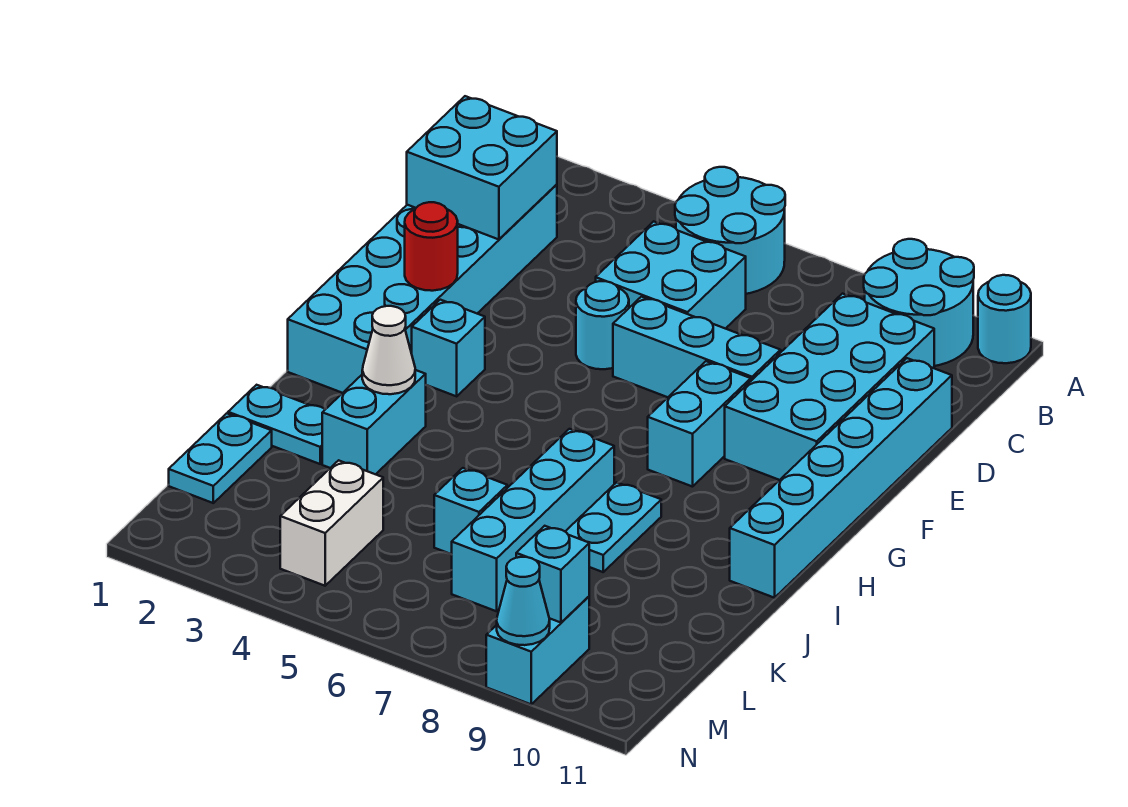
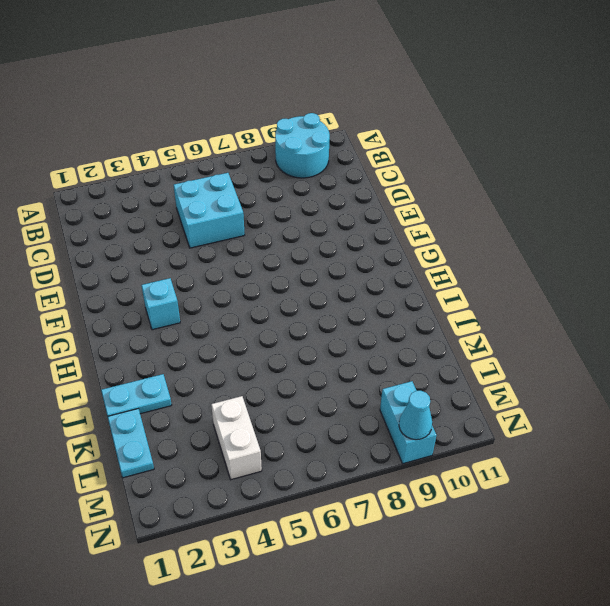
none -> cyan 2x2 round brick [675,167,785,294]
none -> cyan 1x1 round brick [978,275,1031,363]
none -> cyan 2x6 brick [288,184,557,393]

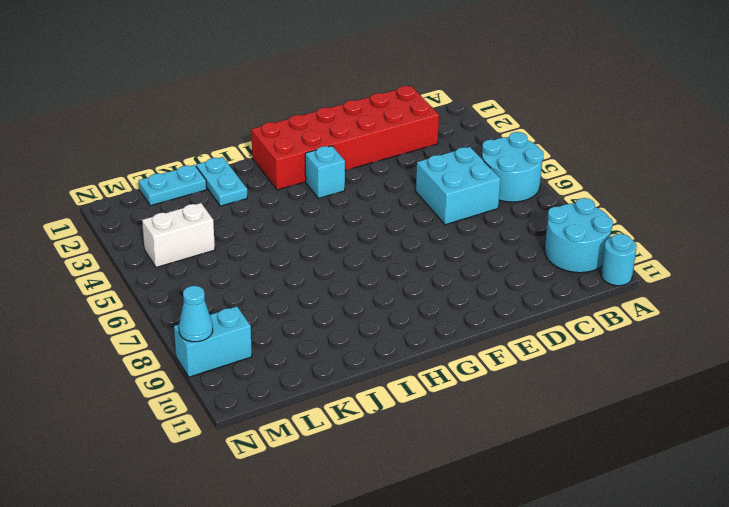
red 2x6 brick [251,86,439,190] -> cyan 2x6 brick [288,184,557,393]
none -> cyan 2x4 brick [725,294,934,480]
none -> cyan 1x6 brick [730,358,952,598]
none -> cyan 1x1 round brick [576,281,629,369]

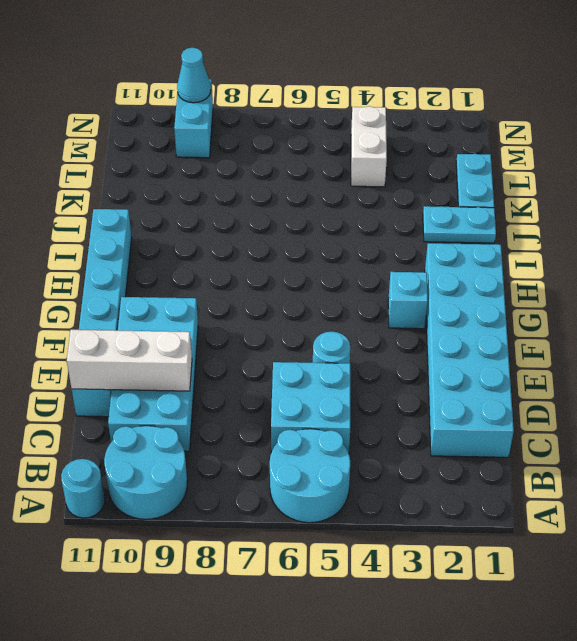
white 1x3 brick [67,330,192,391] -> none
none -> cyan 1x3 brick [613,297,781,397]
none -> cyan 1x2 brick [648,361,751,487]
none -> cyan 1x2 brick [322,370,426,474]

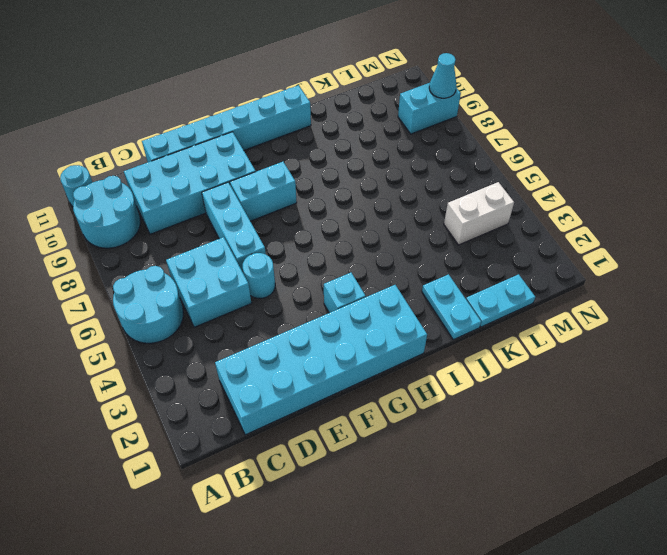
none -> cyan 1x2 brick [322,370,426,474]
none -> cyan 1x4 brick [451,429,614,611]
none -> cyan 1x2 plate [565,482,661,572]

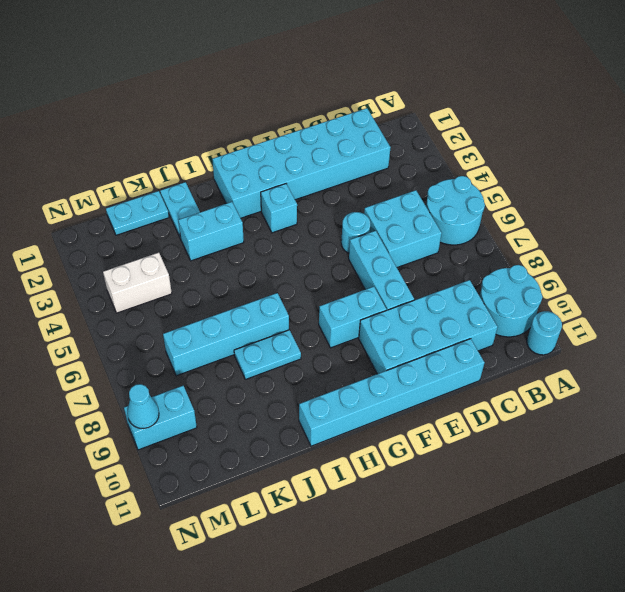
none -> cyan 1x1 brick [434,468,507,554]
none -> cyan 2x2 brick [407,96,557,239]
none -> red 1x1 round brick [405,202,458,291]

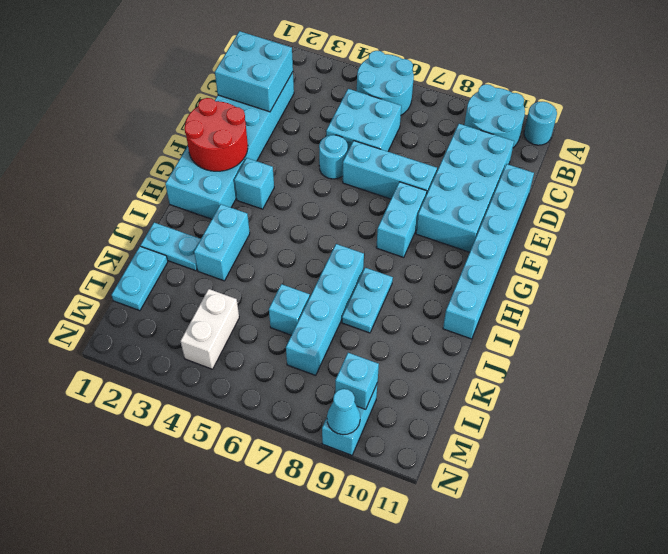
red 2x2 round brick [184,98,248,171] -> red 1x1 round brick [405,202,458,291]
none -> white 1x1 cone [362,306,415,394]

